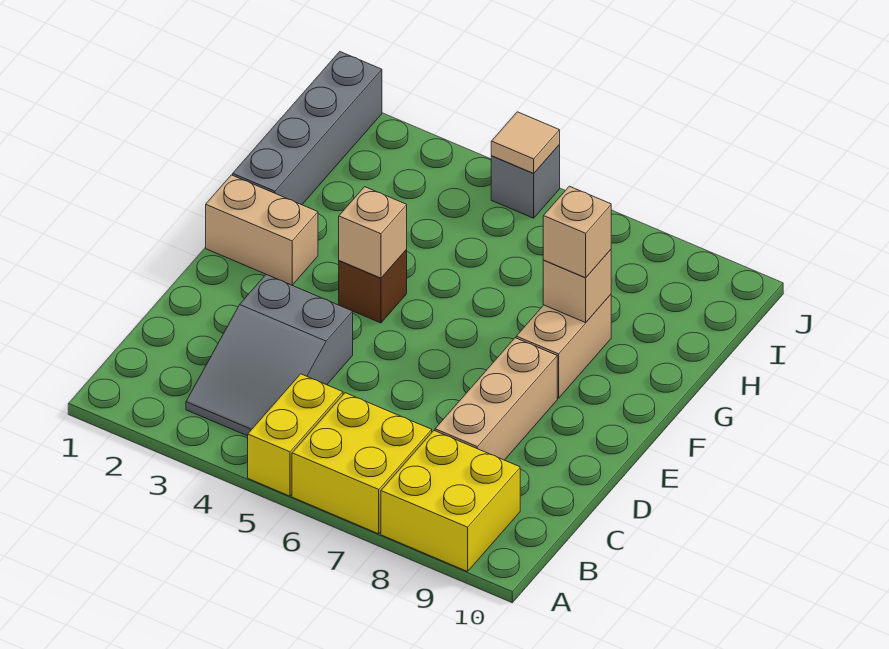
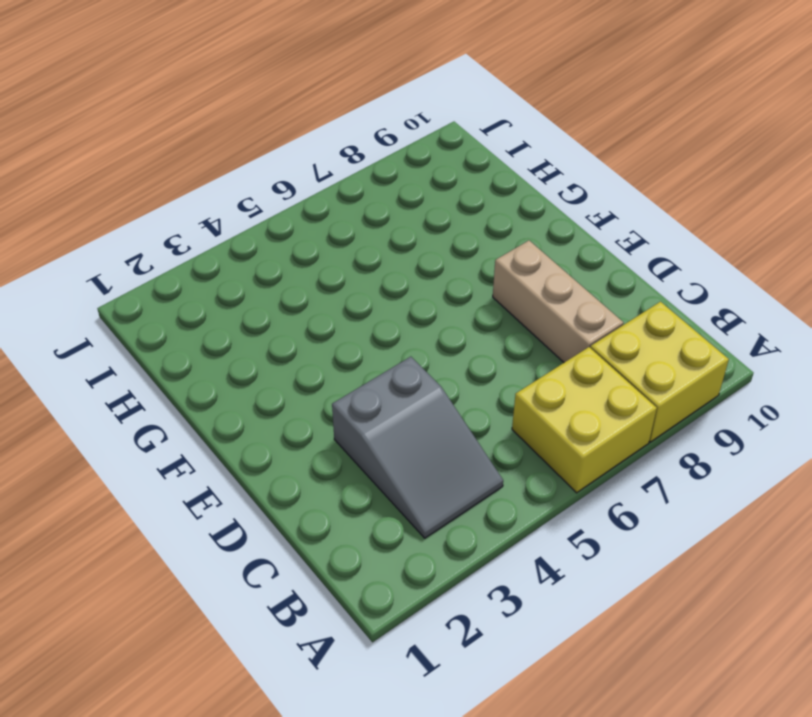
none -> yellow 1x2 brick [248,374,343,496]
none -> tan 1x2 brick [206,175,318,285]
none -> brown 1x1 brick [339,250,407,323]

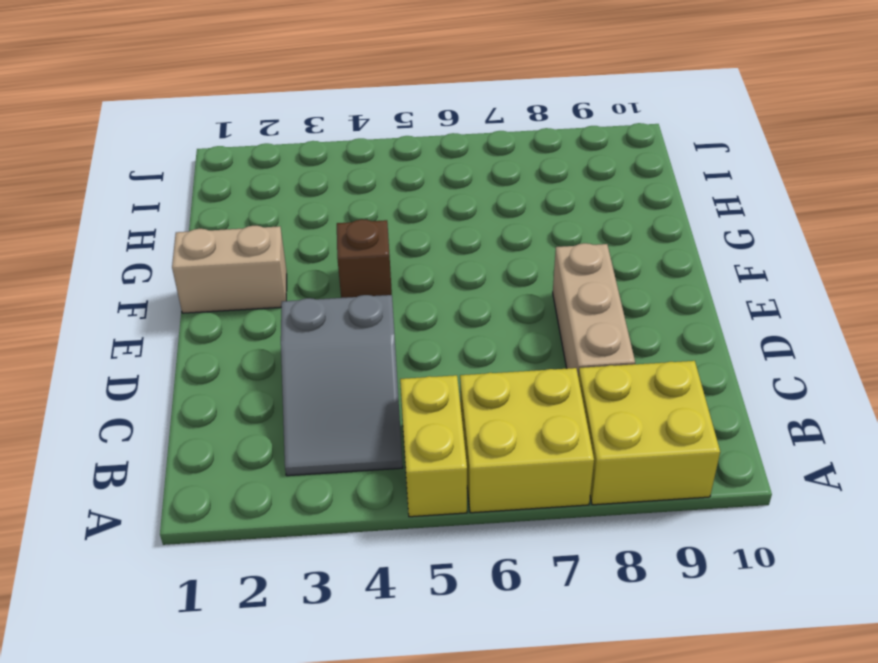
none -> tan 1x2 brick [516,294,611,398]
none -> grey 1x4 brick [233,52,382,205]
none -> grey 1x1 brick [491,145,560,218]

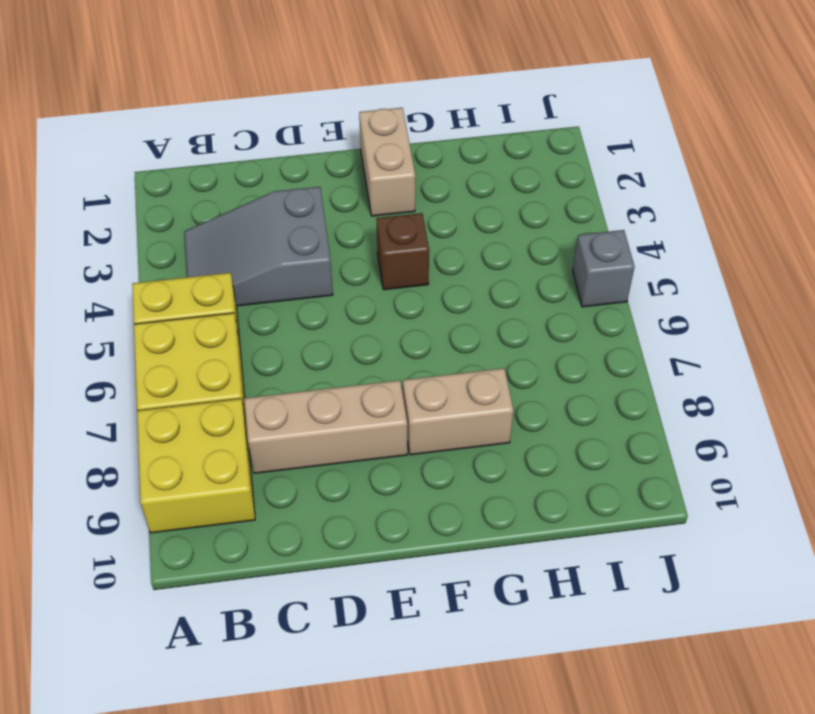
none -> grey 1x4 brick [233,52,382,205]
none -> tan 1x1 brick [339,187,407,278]
none -> tan 1x1 brick [543,250,611,323]

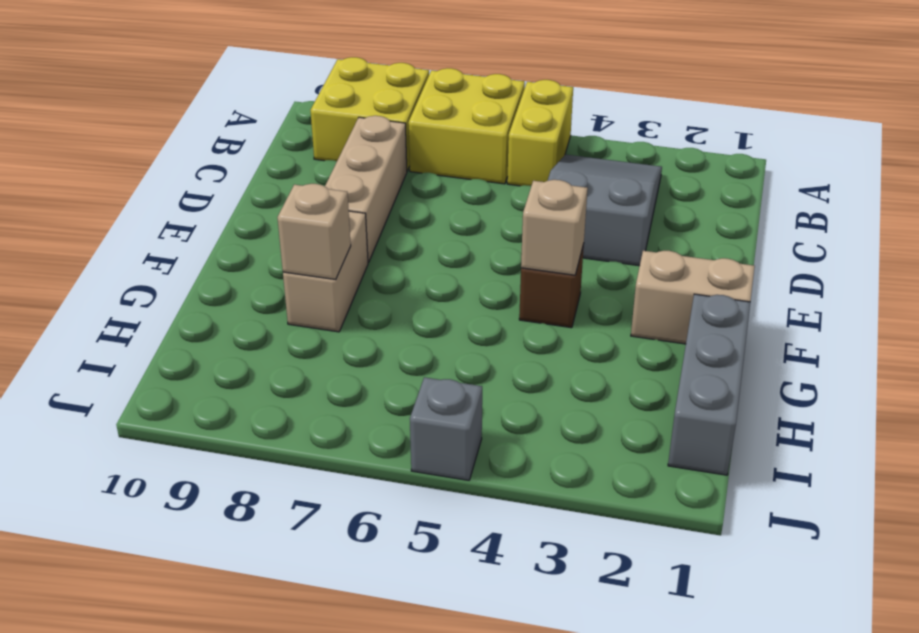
grey 1x3 brick [668,294,750,475] -> grey 1x4 brick [233,52,382,205]
none -> tan 1x1 tile [491,112,560,173]
none -> tan 1x1 brick [543,186,611,278]

